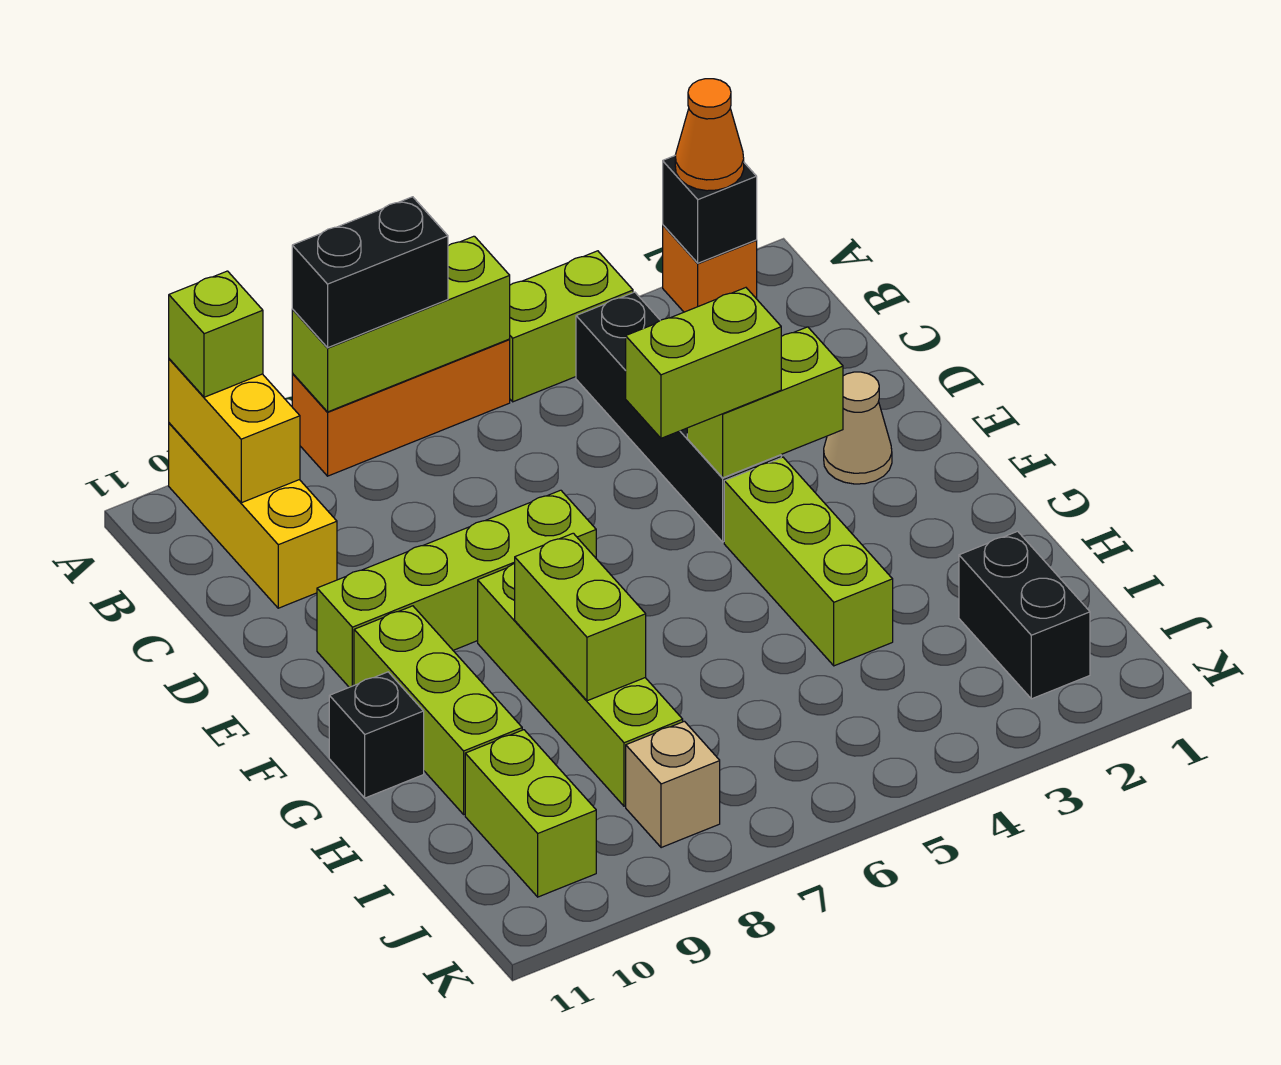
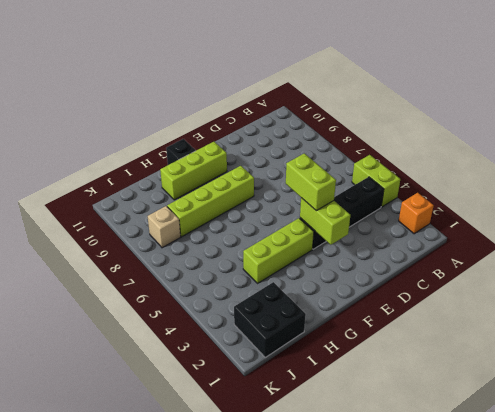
black 2x2 brick [234,282,306,357] -> black 1x2 brick [959,531,1090,699]
none -> orange 1x3 brick [292,339,510,476]
none -> yellow 1x3 brick [169,423,337,608]
none -> tan 1x1 cone [824,372,892,484]

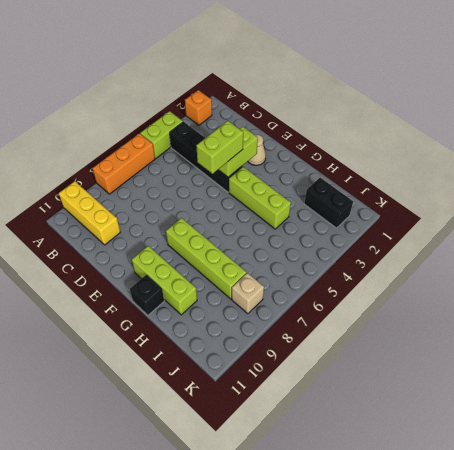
none -> lime 1x4 brick [317,490,596,687]
none -> lime 1x2 brick [465,730,596,897]
none -> black 1x1 brick [663,156,757,263]

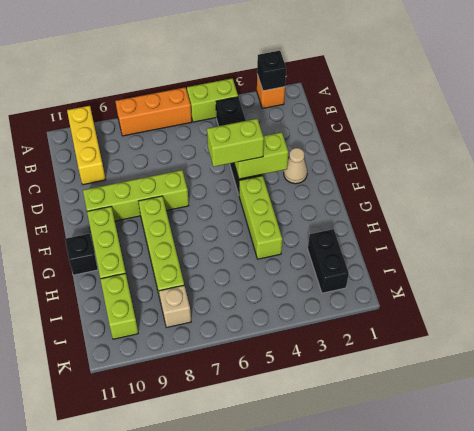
none -> lime 1x3 brick [292,236,510,412]
none -> yellow 1x2 brick [169,359,300,503]
none -> lime 1x2 brick [515,533,646,701]

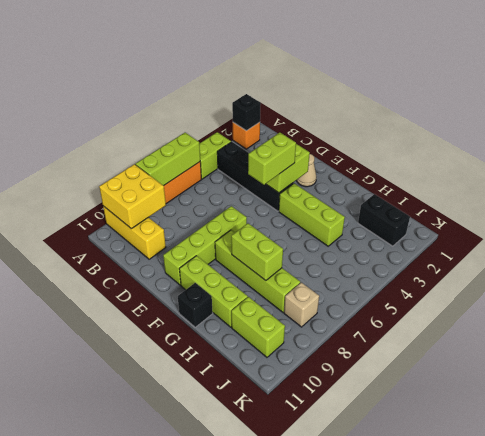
yellow 2x2 brick [99,164,166,229] -> yellow 1x2 brick [169,359,300,503]
none -> orange 1x1 cone [675,79,744,191]
none -> black 1x2 brick [292,197,448,348]
none -> lime 1x1 brick [169,271,263,397]

